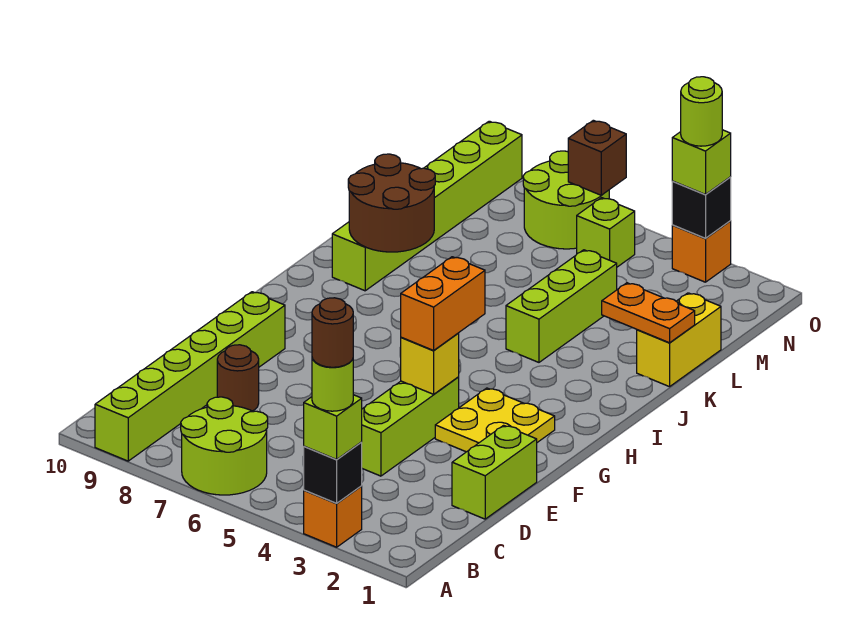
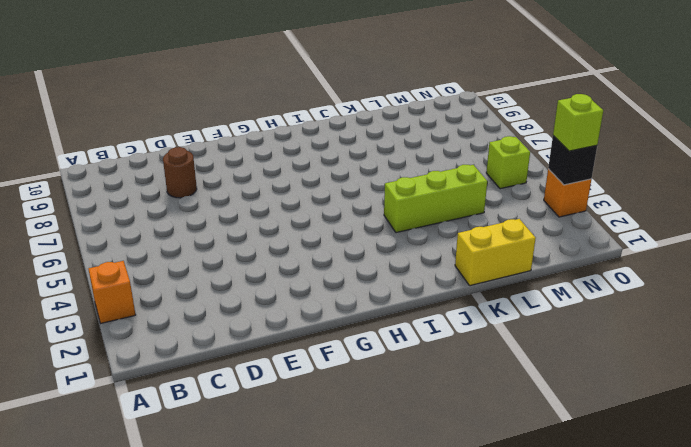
none -> lime 2x2 round brick [181,397,268,495]
none -> lime 1x6 brick [95,292,285,461]
none -> lime 1x2 brick [452,425,537,519]

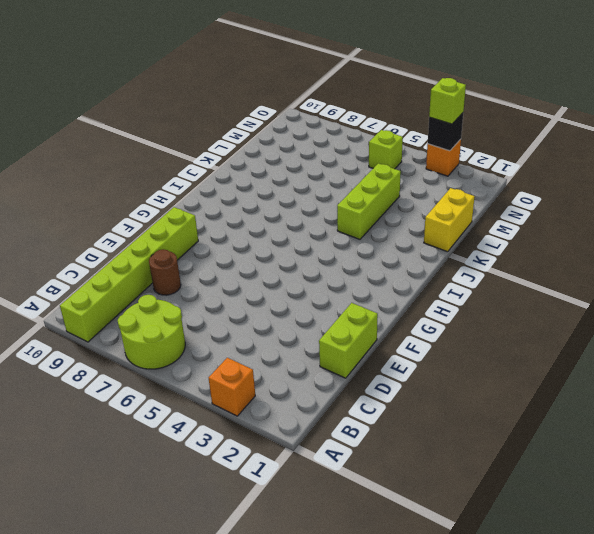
none -> lime 1x3 brick [362,377,459,476]
none -> yellow 2x2 plate [435,388,555,452]
none -> lime 1x6 brick [332,121,522,291]

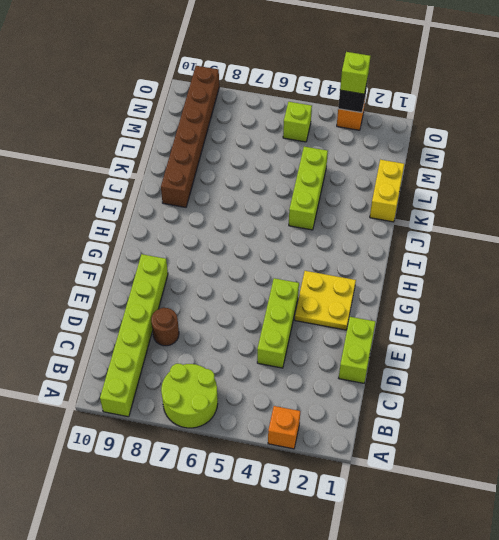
brown 1x6 brick [161,66,219,207] -> lime 1x6 brick [332,121,522,291]
none -> lime 2x2 round brick [523,151,609,249]
none -> black 1x1 brick [304,442,362,503]
none -> yellow 1x1 brick [401,333,459,394]

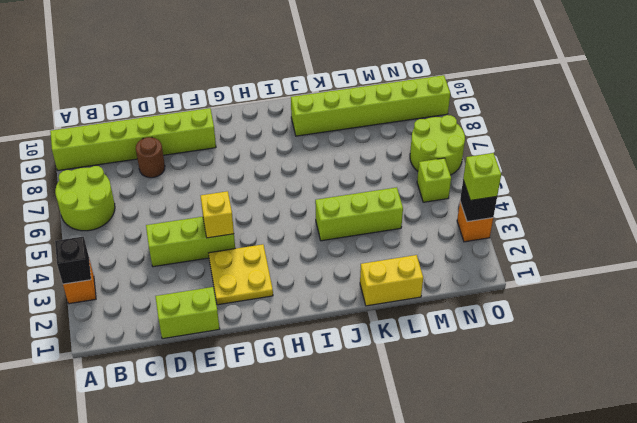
none -> brown 2x2 round brick [348,154,435,252]
none -> orange 1x2 plate [602,283,695,343]
none -> brown 1x1 brick [568,120,626,195]

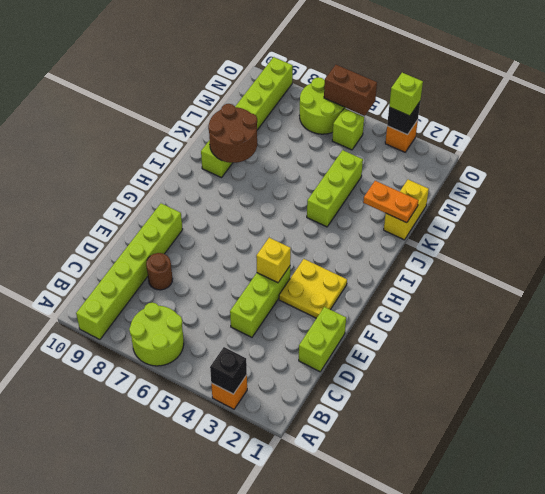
brown 1x2 brick [324,65,377,116] -> brown 1x1 brick [568,120,626,195]
none -> lime 1x1 brick [304,395,362,459]
none -> orange 1x2 brick [401,257,485,350]
none -> lime 1x1 round brick [312,358,353,411]

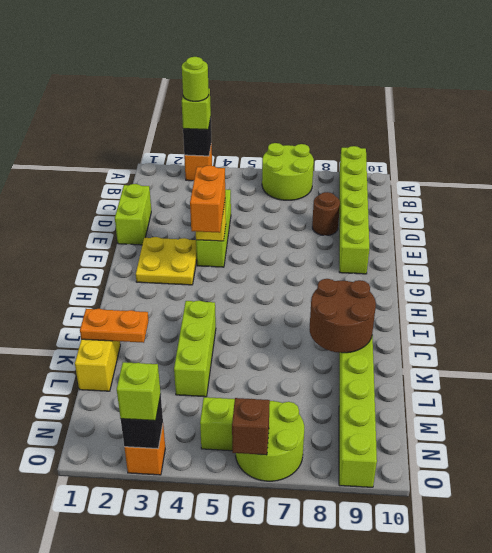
none -> lime 1x1 round brick [681,77,722,146]
none -> brown 1x1 round brick [312,298,353,367]

